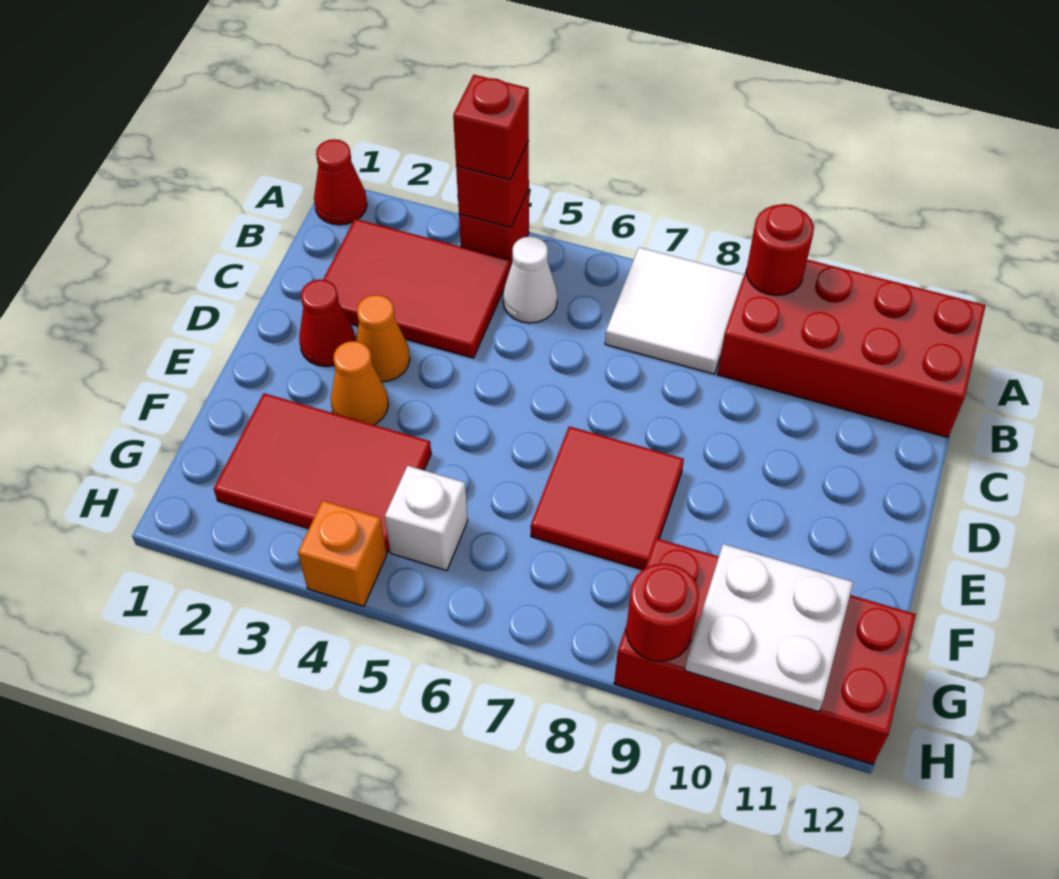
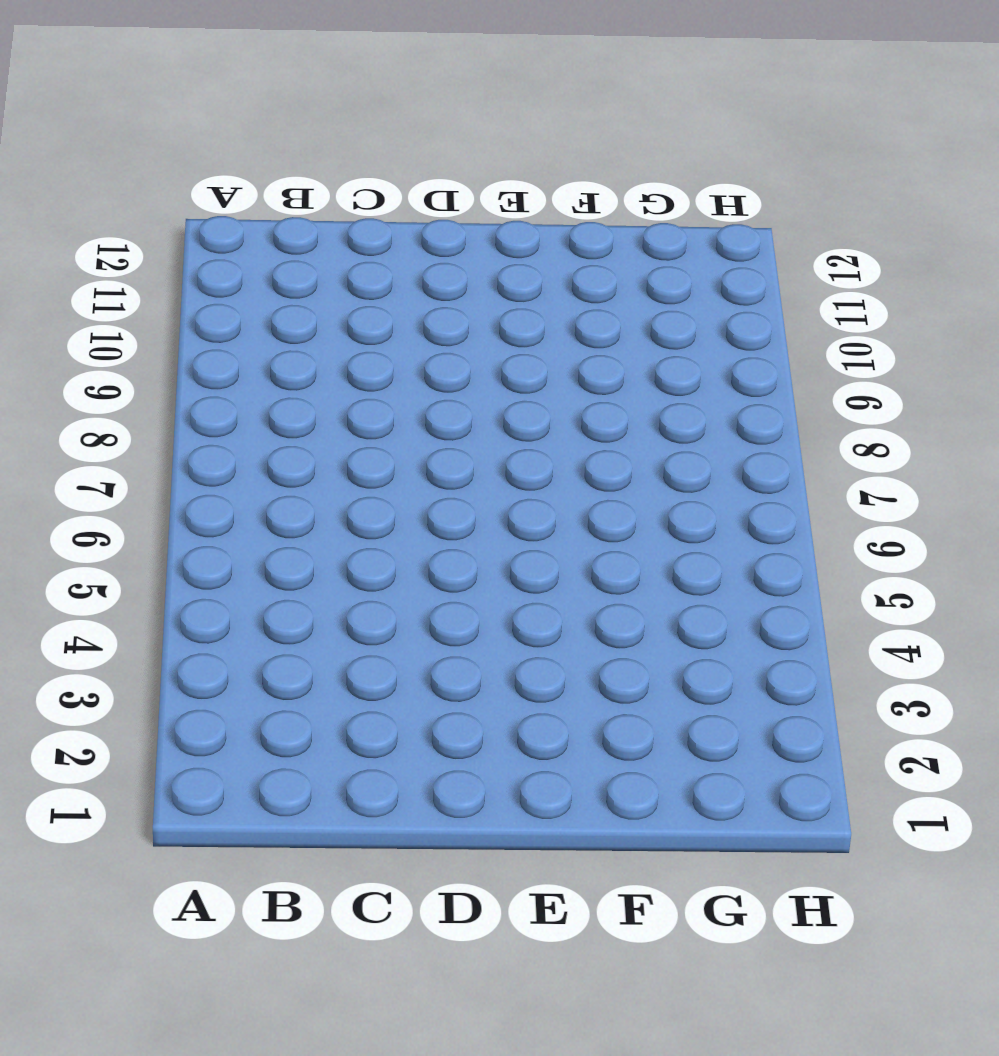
none -> red 1x1 cone [314,139,367,225]
none -> red 1x1 brick [459,189,529,265]
none -> white 2x2 tile [605,247,744,374]

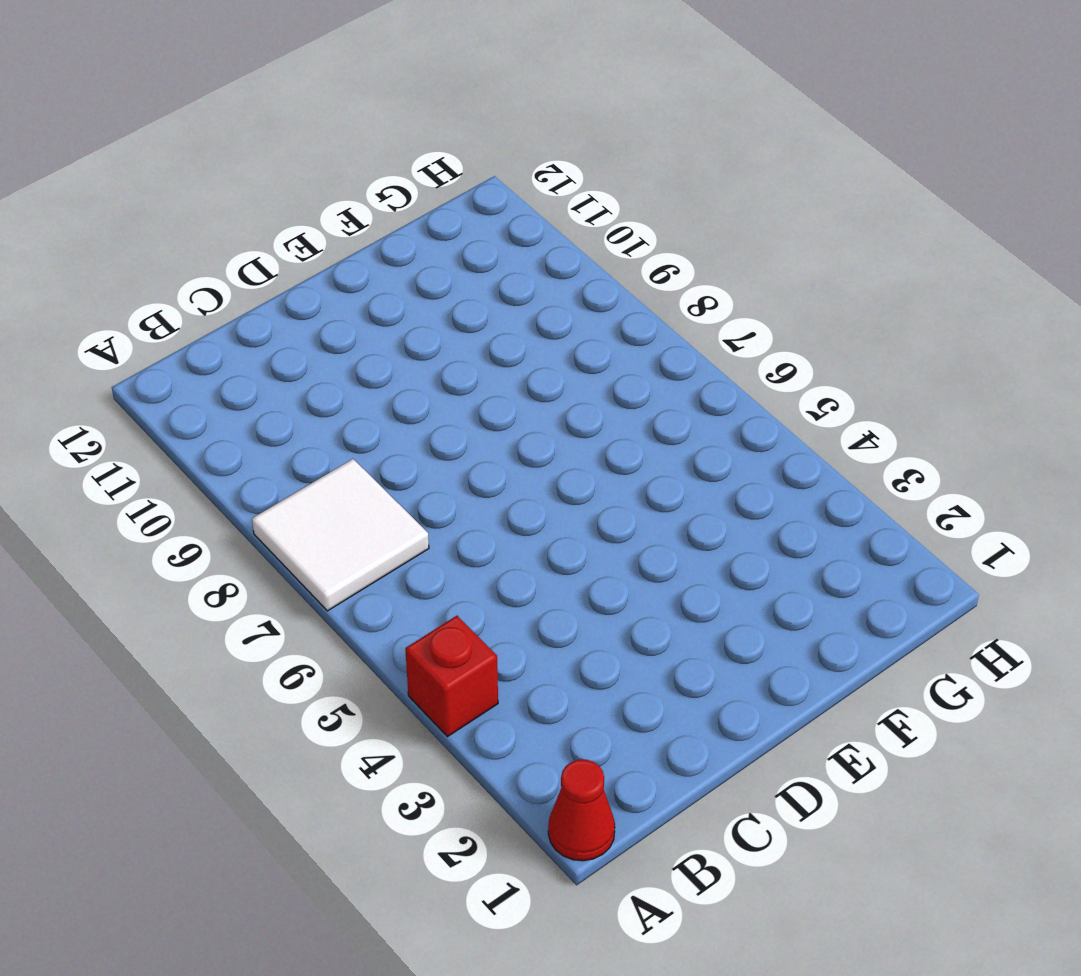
none -> red 2x4 brick [717,260,986,437]
none -> red 2x3 tile [323,219,511,358]
none -> white 1x1 cone [503,236,557,323]

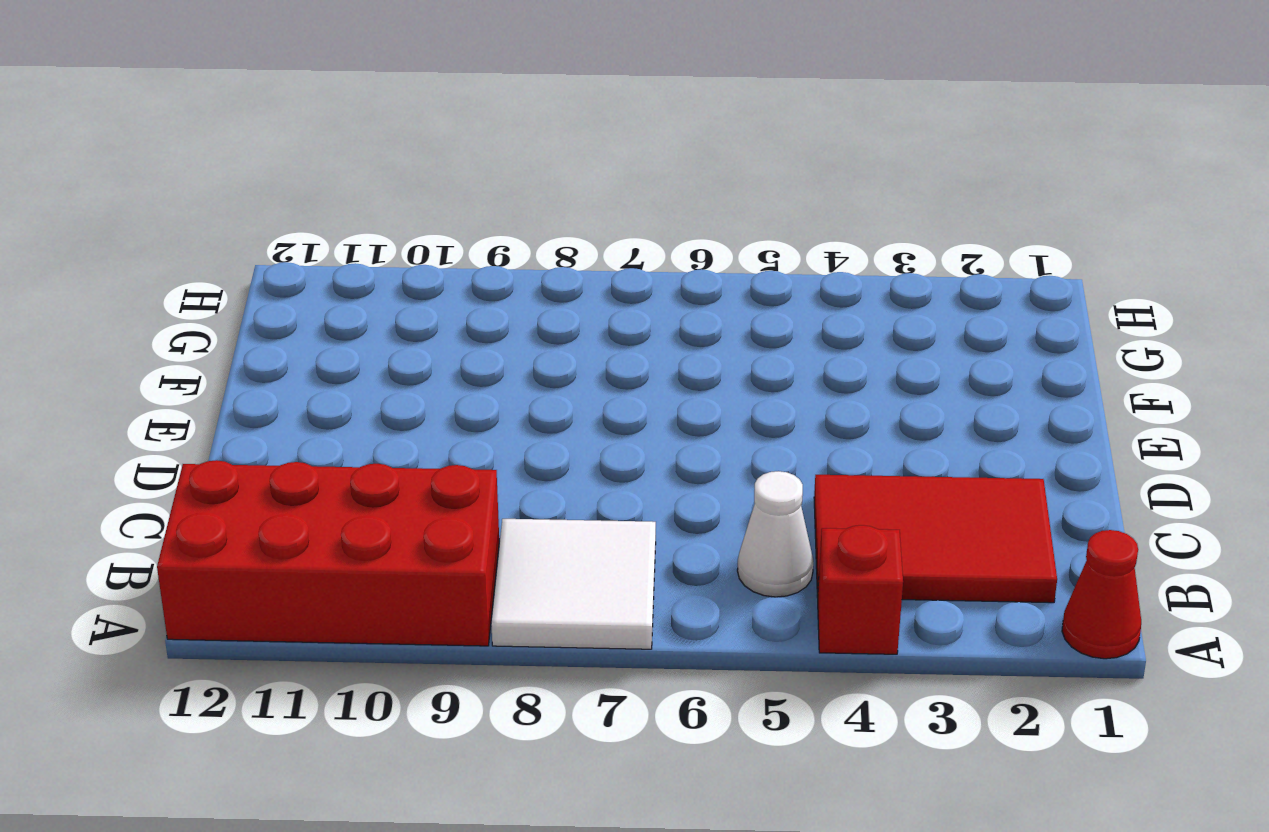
none -> red 1x1 cone [299,280,355,367]
none -> orange 1x1 cone [355,295,410,382]
none -> orange 1x1 cone [331,341,388,425]

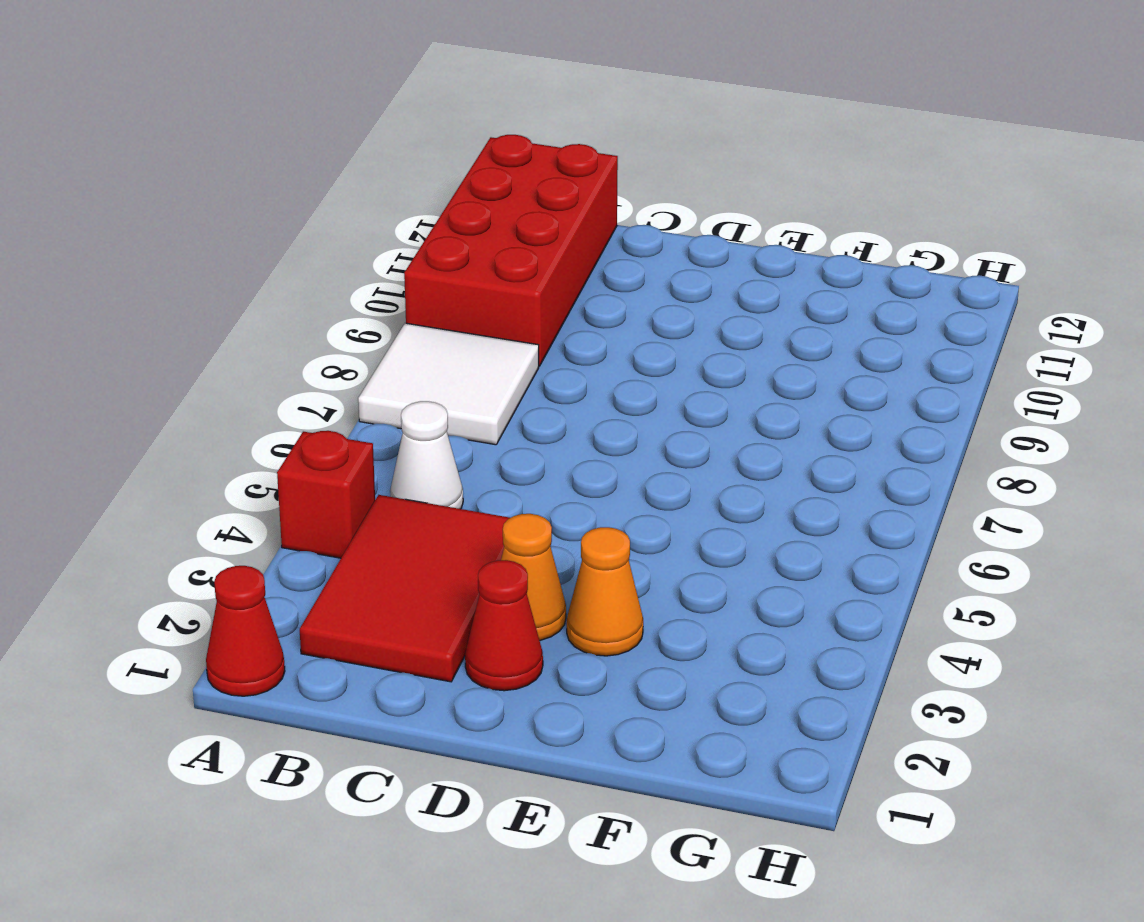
none -> red 2x2 tile [531,426,684,570]
none -> red 2x3 tile [214,393,431,553]
none -> white 1x1 brick [385,466,468,571]

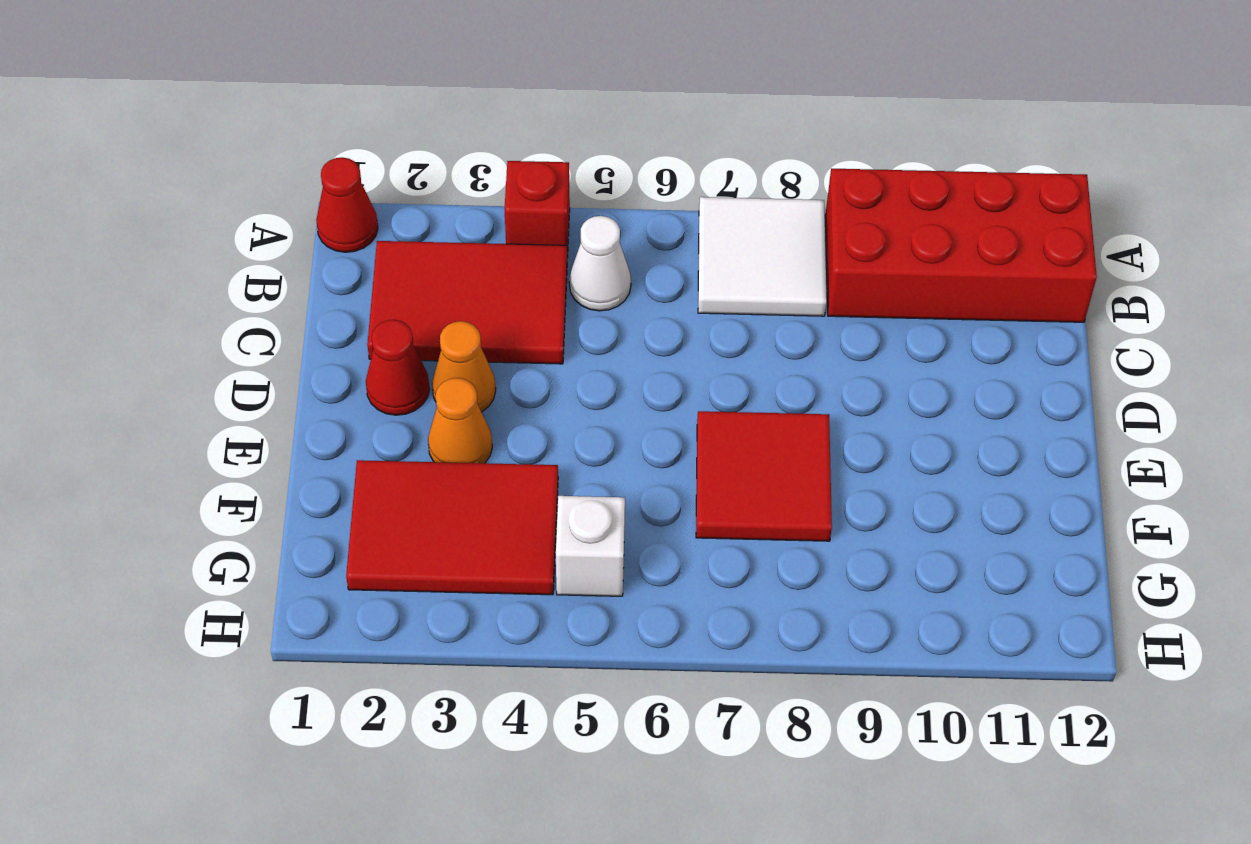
none -> red 2x4 brick [614,538,916,765]
none -> orange 1x1 brick [298,501,387,606]
none -> red 1x1 brick [456,141,529,227]

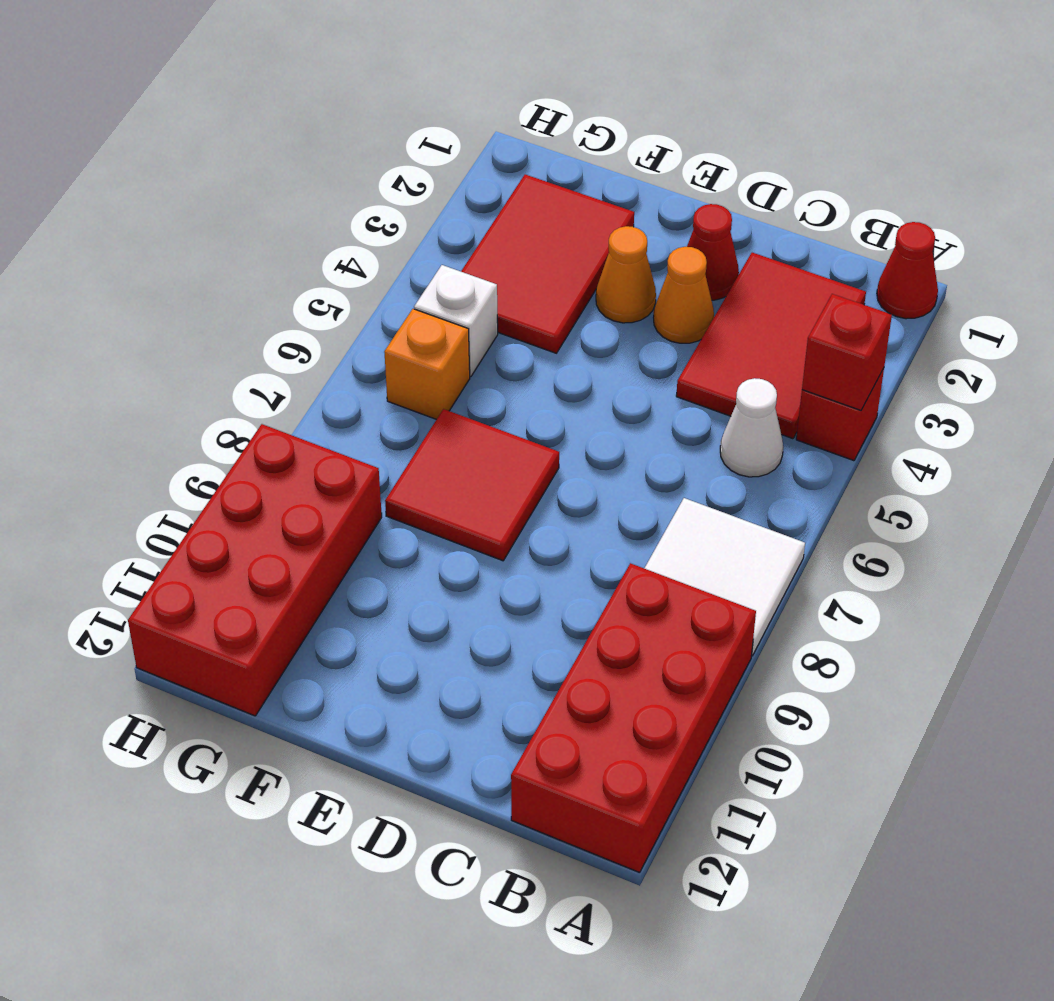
orange 1x1 brick [384,309,470,419] -> orange 1x1 brick moved to [298,501,387,606]
none -> red 1x1 round brick [746,204,814,296]
none -> white 2x2 plate [685,544,853,712]
none -> red 1x1 round brick [626,563,699,661]

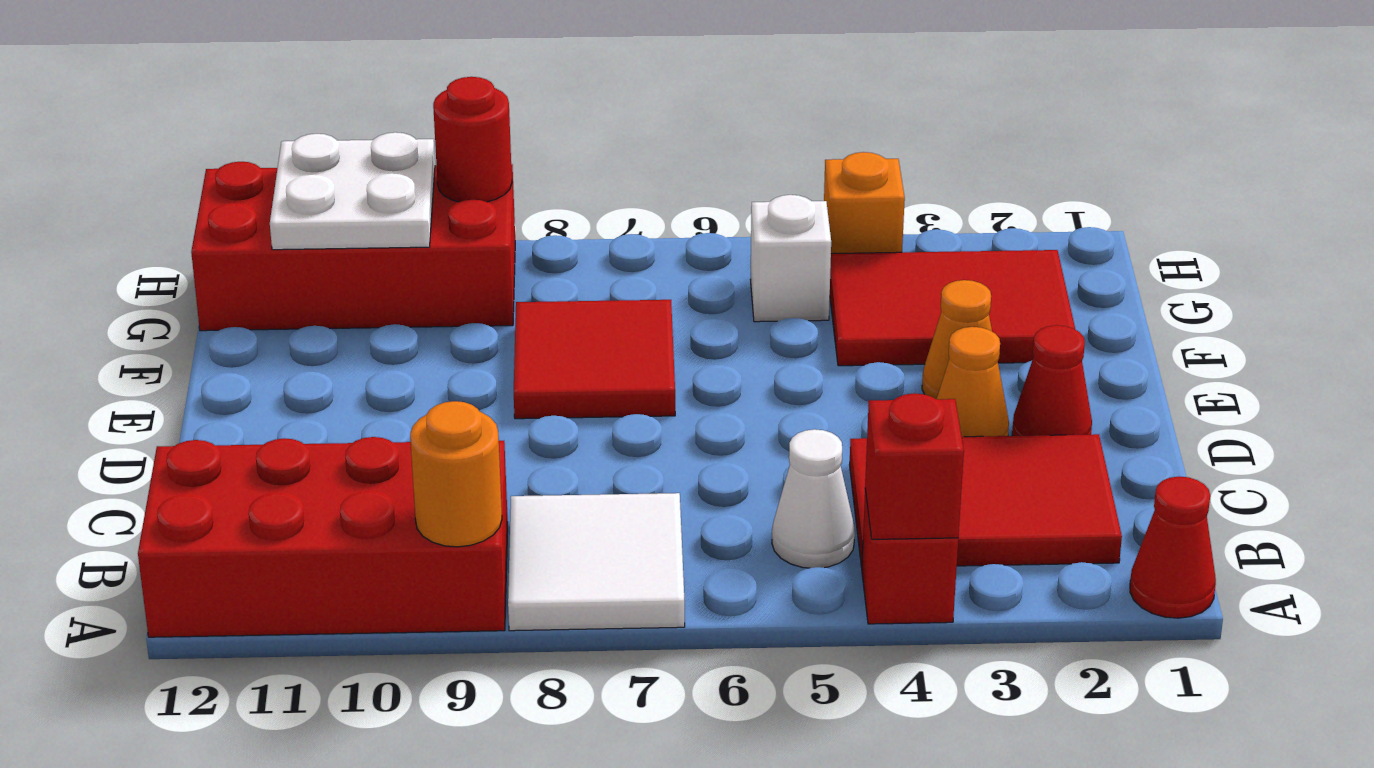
orange 1x1 round brick [410,401,502,547] -> red 1x1 round brick [746,204,814,296]
none -> red 1x1 brick [453,75,529,180]

